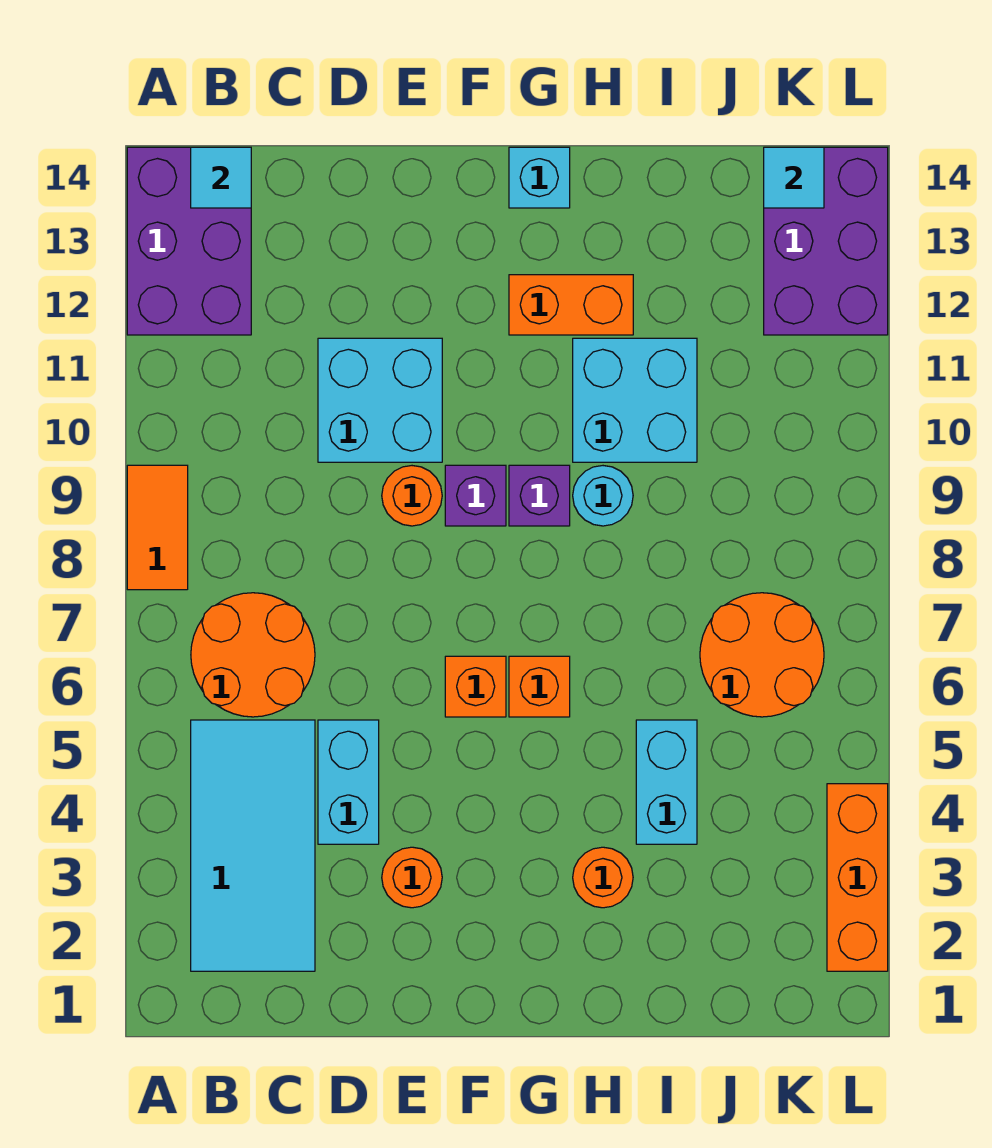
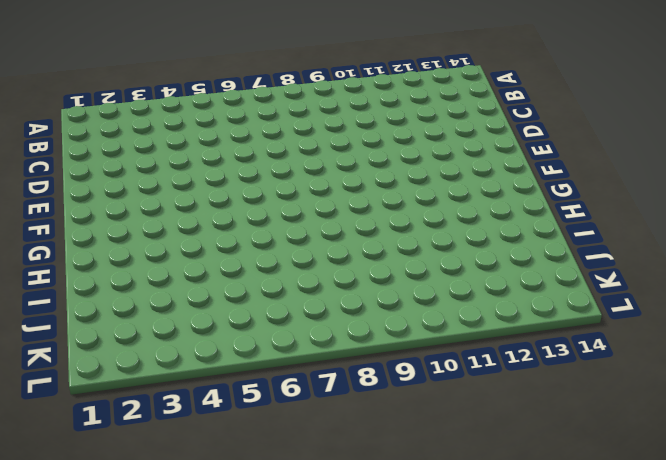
none -> orange 1x2 tile [127,465,188,590]
none -> purple 2x3 brick [127,147,251,335]
none -> cyan 2x4 tile [191,720,315,971]

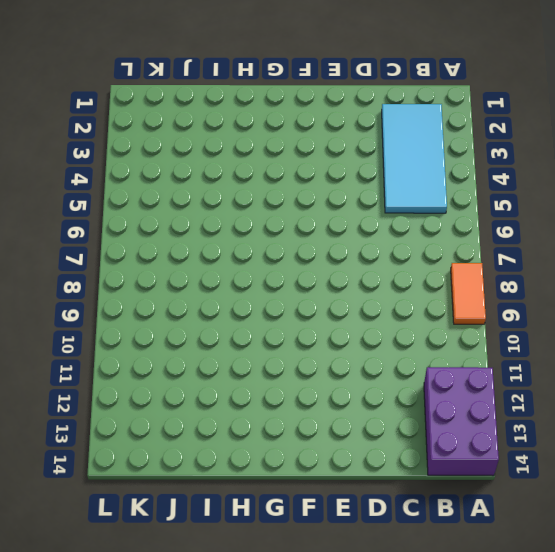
none -> orange 2x2 round brick [191,593,315,717]
none -> cyan 1x2 brick [318,720,379,844]
none -> cyan 2x2 brick [318,338,442,462]

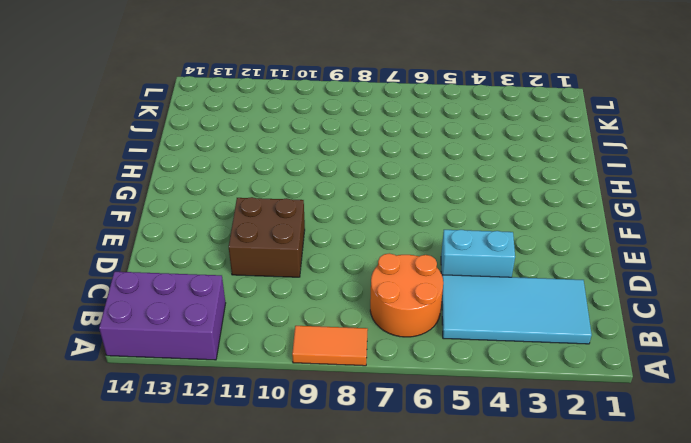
brown 2x2 brick [229,197,305,277] -> cyan 2x2 brick [318,338,442,462]
none -> orange 1x1 round brick [382,847,442,908]
none -> orange 1x1 round brick [382,466,442,526]
none -> orange 1x1 brick [445,656,506,717]

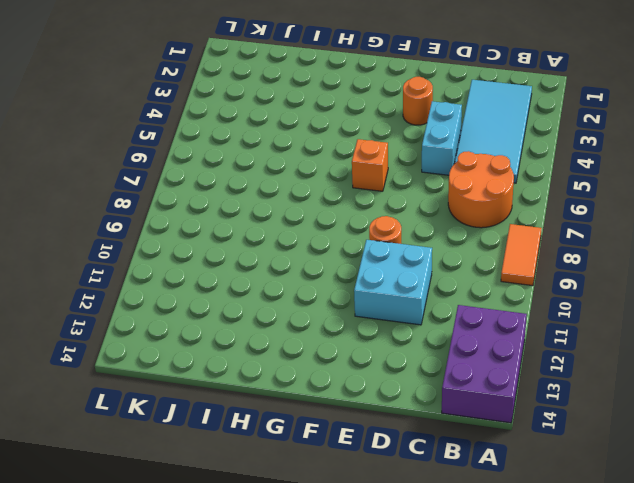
none -> purple 1x1 brick [445,465,506,526]
none -> orange 1x1 brick [509,656,570,717]
none -> purple 1x1 brick [509,465,570,526]

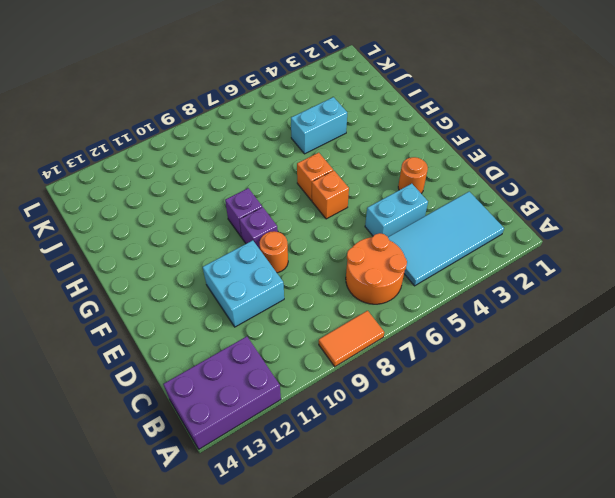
none -> orange 1x2 brick [509,275,633,335]
none -> cyan 1x1 brick [509,147,570,208]
none -> orange 1x1 round brick [573,847,633,908]

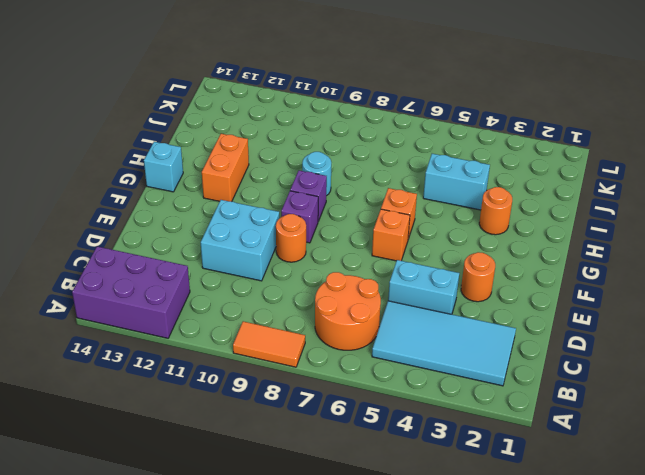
none -> cyan 2x2 brick [573,338,697,462]
none -> orange 2x2 round brick [700,593,824,717]
none -> purple 2x3 brick [764,147,888,335]

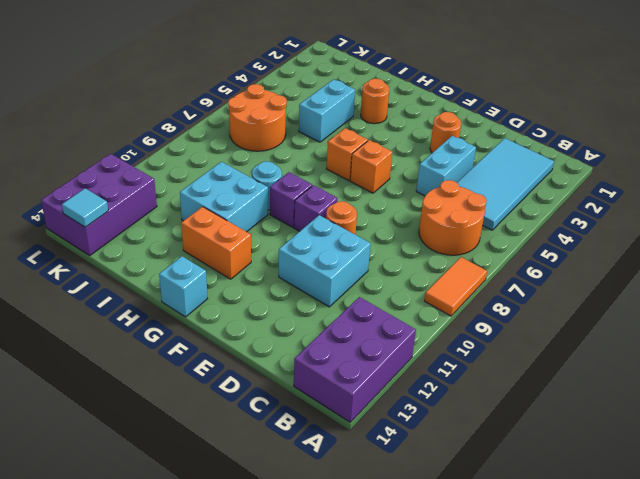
none -> orange 1x3 brick [827,784,888,971]
none -> cyan 1x1 tile [191,147,251,208]

